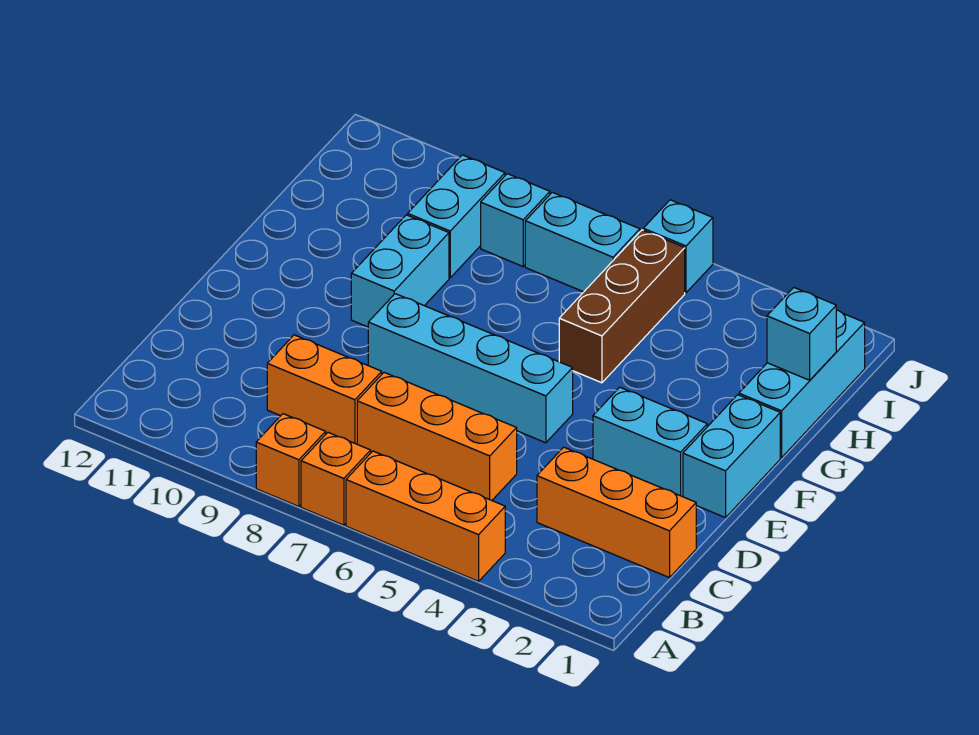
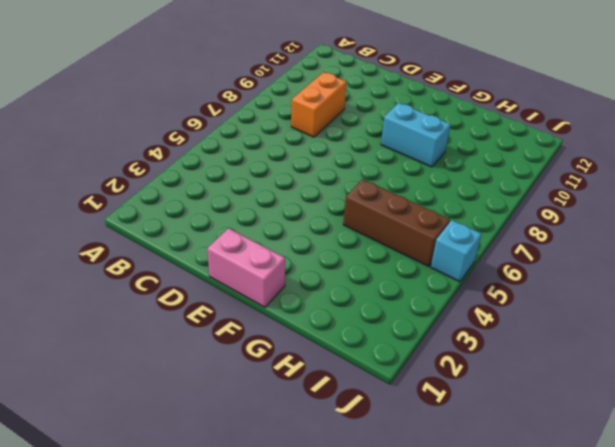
pink 1x2 brick [207,228,285,307] -> cyan 1x2 brick [683,395,780,518]
none -> orange 1x3 brick [346,451,505,581]
none -> orange 1x1 brick [301,432,371,525]
none -> orange 1x1 brick [256,414,326,507]

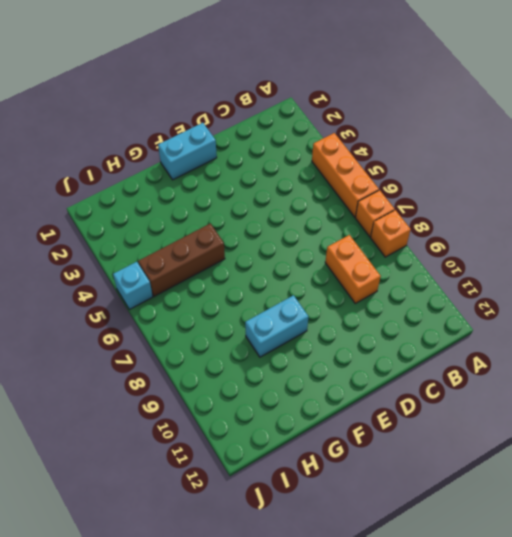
none -> orange 1x3 brick [537,447,696,578]
none -> orange 1x3 brick [357,372,517,500]
none -> cyan 1x2 brick [593,387,707,497]

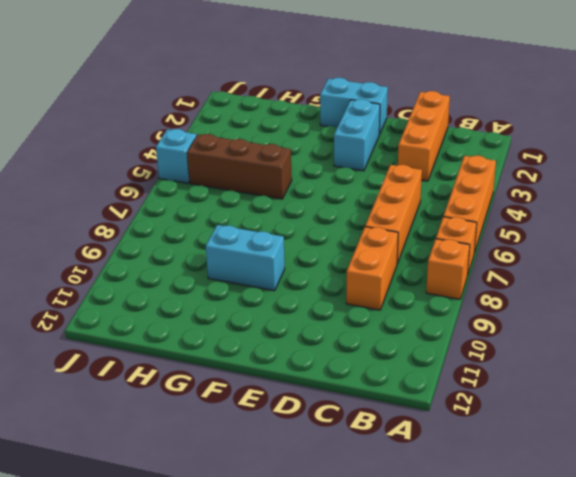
none -> cyan 1x4 brick [368,294,573,443]
none -> cyan 1x3 brick [739,310,865,458]
none -> cyan 1x2 brick [408,155,505,278]

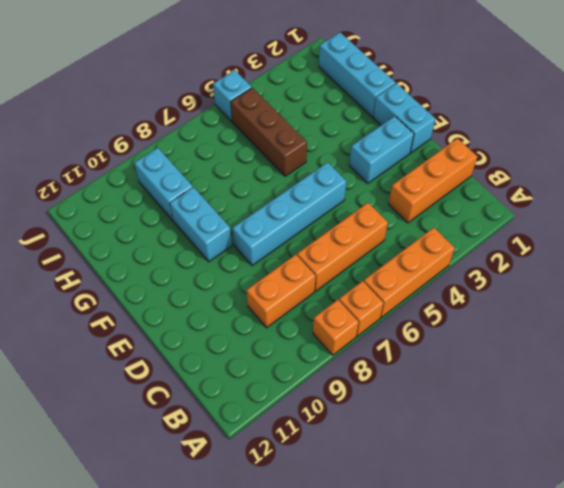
none -> cyan 1x2 brick [525,192,640,292]
none -> cyan 1x1 brick [481,174,550,266]
none -> cyan 1x1 brick [767,287,836,380]

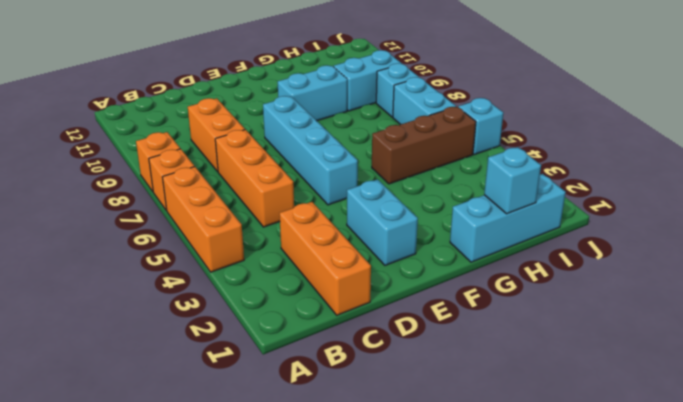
none -> cyan 1x2 brick [683,395,780,518]

